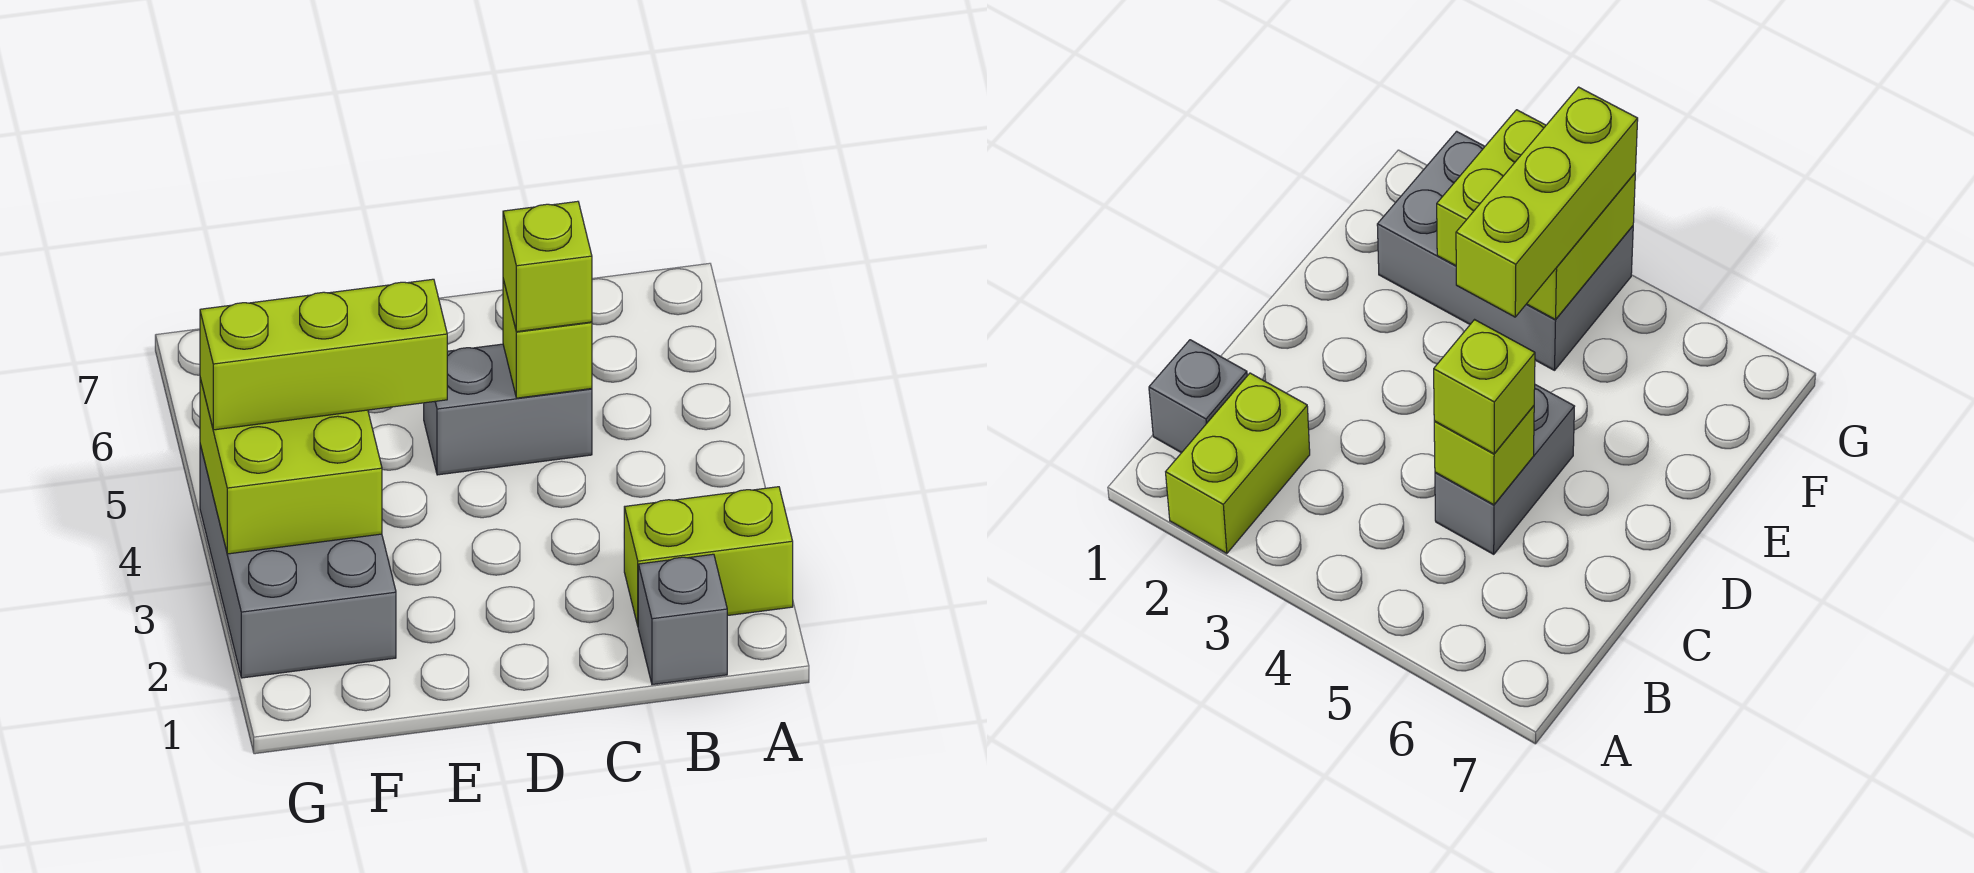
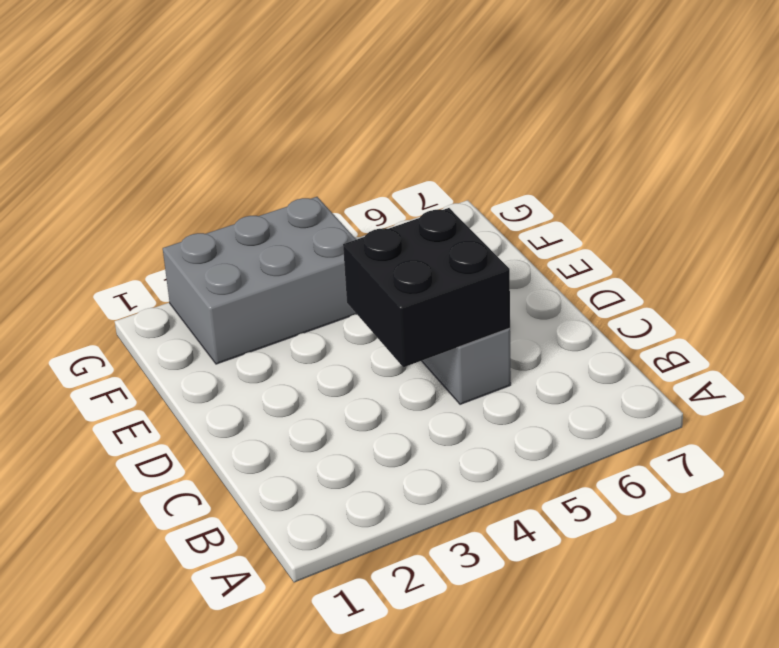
black 2x2 brick [343,208,510,367] -> lime 1x1 brick [503,279,592,398]
none -> lime 1x2 brick [624,487,793,625]
none -> grey 1x1 brick [638,554,727,685]

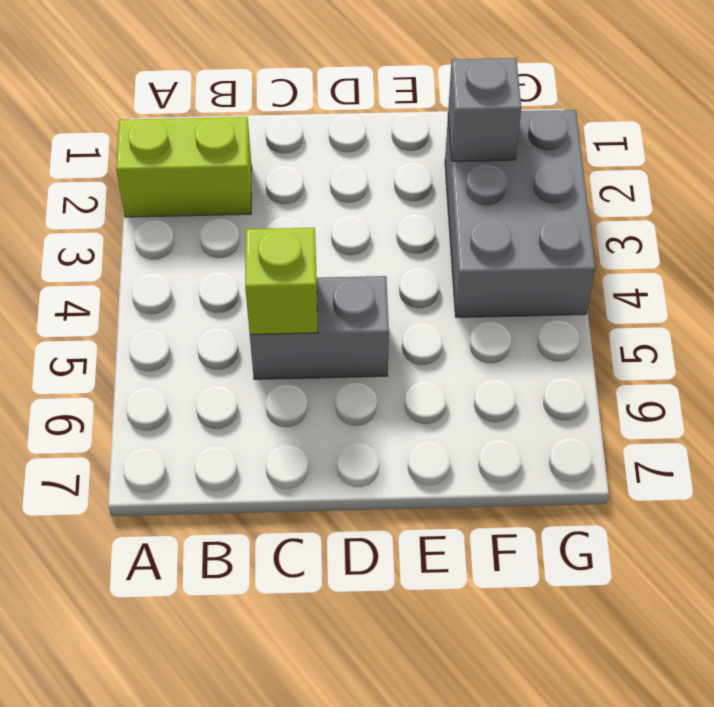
grey 1x1 brick [448,58,521,161] -> grey 1x1 brick moved to [638,554,727,685]
none -> lime 2x2 brick [200,378,382,554]
none -> lime 1x1 brick [503,201,592,332]

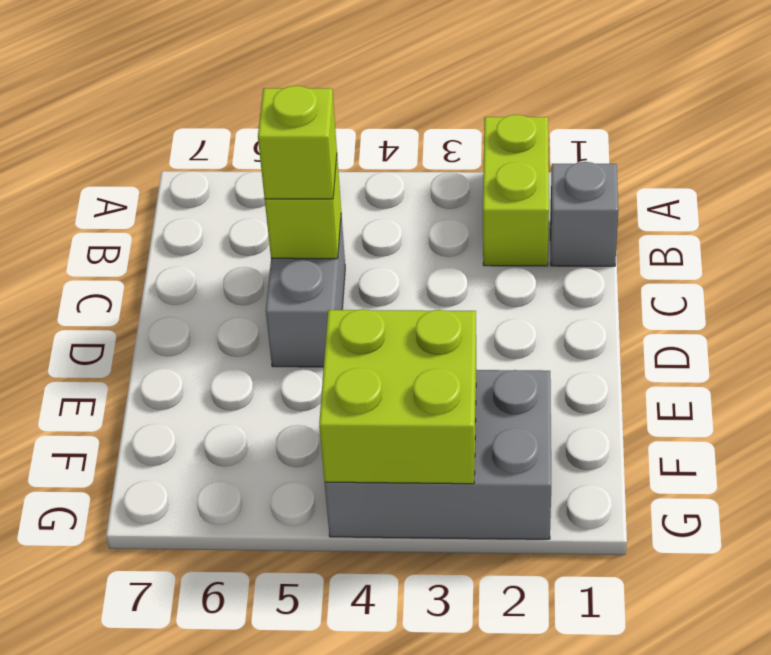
none -> lime 1x3 brick [200,279,447,430]

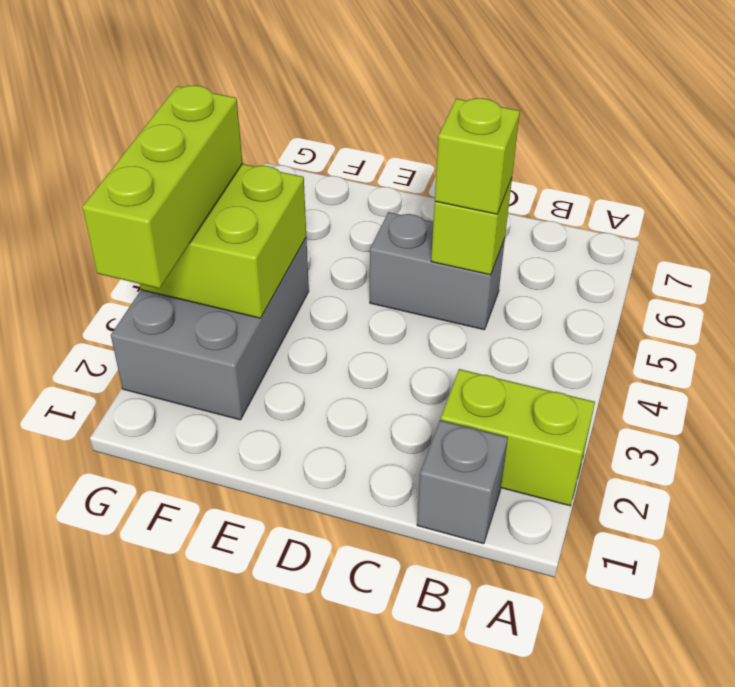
lime 1x3 brick [82,85,243,288] -> lime 1x3 brick turned to [200,279,447,430]

